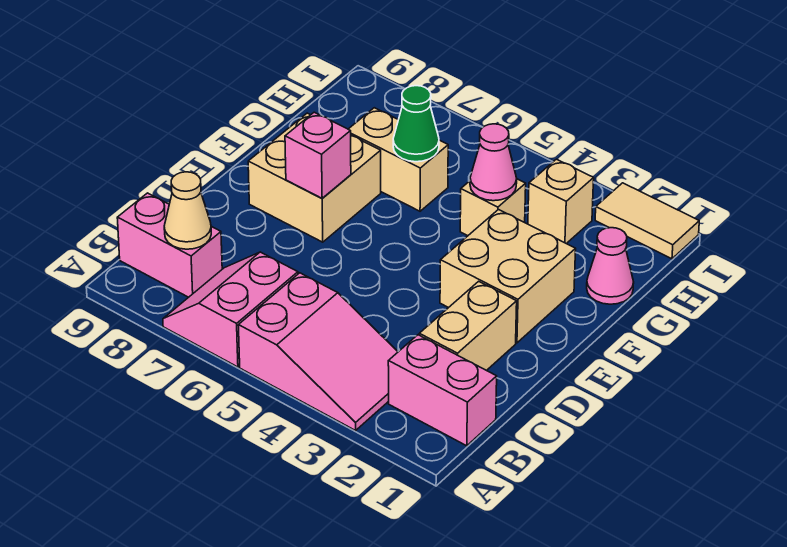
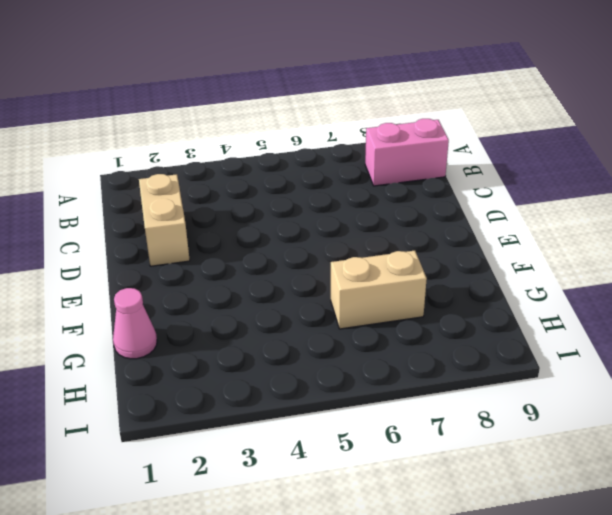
none -> pink 2x3 slope [238,273,398,430]
none -> pink 2x2 slope [163,252,298,367]
none -> pink 1x2 brick [388,335,497,446]

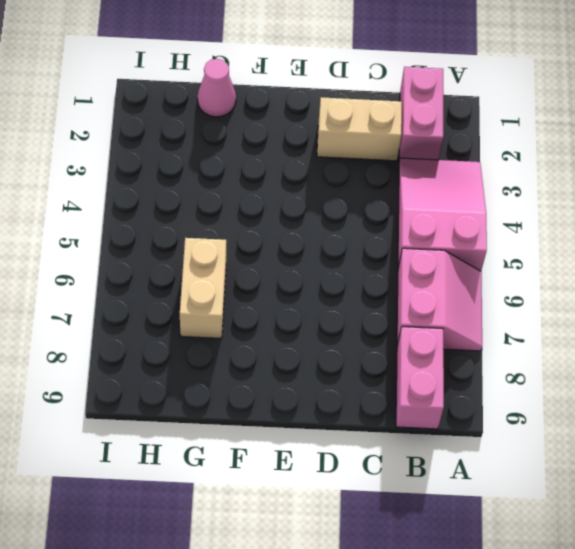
pink 2x2 slope [397,248,482,351] -> pink 2x2 slope turned to [163,252,298,367]
none -> tan 2x2 brick [440,210,576,343]
none -> tan 2x2 brick [248,113,381,242]
none -> tan 1x1 brick [460,179,526,236]

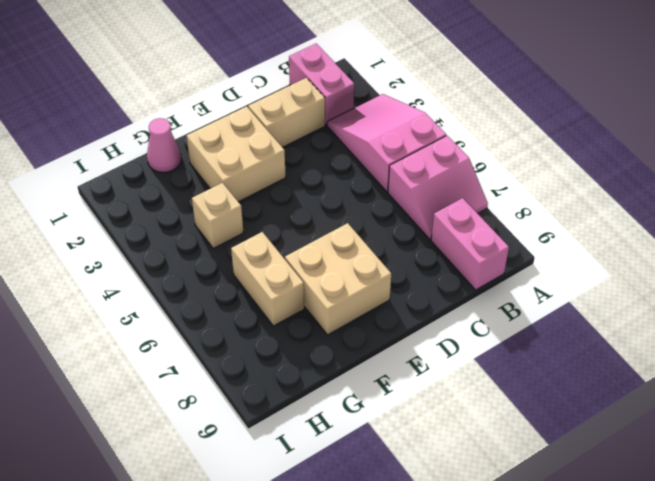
none -> tan 1x1 brick [528,159,594,244]
none -> tan 1x2 tile [595,183,699,259]
none -> tan 1x1 cone [164,172,211,249]

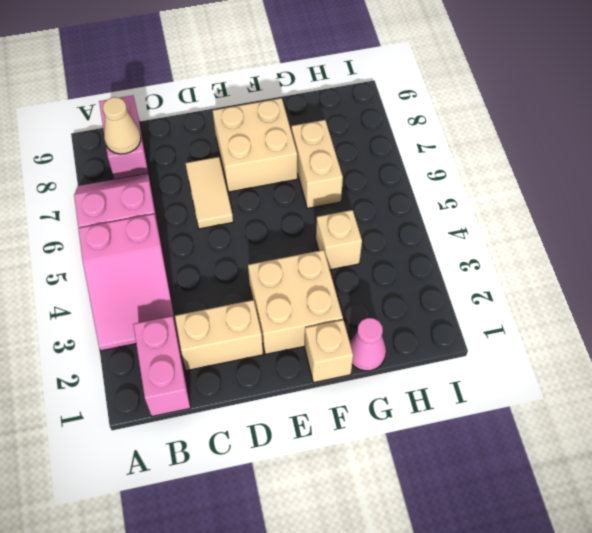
tan 1x2 tile [185,157,233,229] -> tan 1x2 tile moved to [595,183,699,259]
tan 1x1 brick [305,320,353,383] -> tan 1x1 brick moved to [528,159,594,244]
none -> pink 1x1 brick [285,112,351,198]
none -> pink 1x1 cone [470,124,517,201]
none -> green 1x1 cone [393,86,439,162]

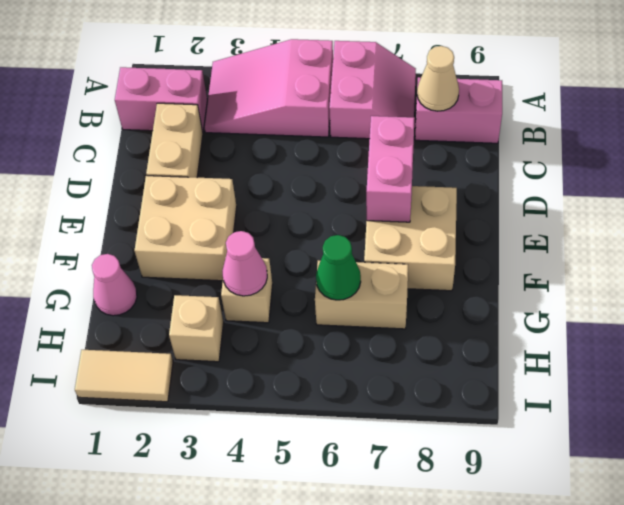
pink 1x2 brick [366,116,415,222] -> pink 1x1 brick [285,112,351,198]

